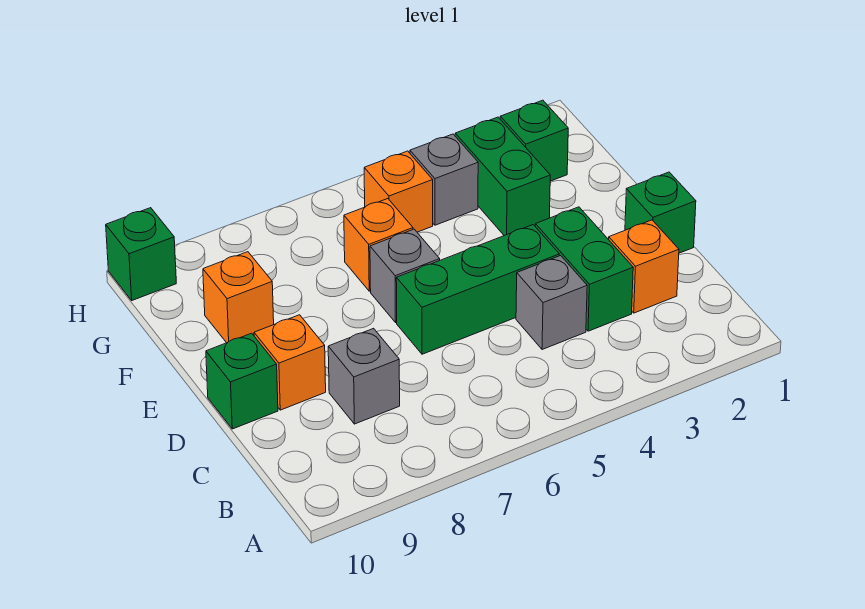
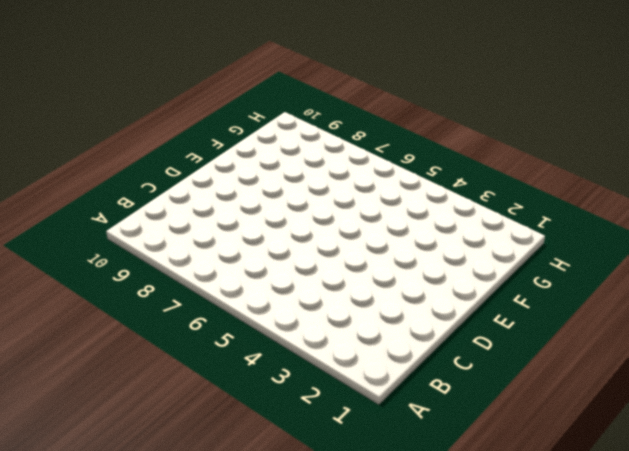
none -> orange 1x1 brick [609,220,679,313]
none -> green 1x2 brick [535,207,633,331]
none -> grey 1x1 brick [516,256,587,350]

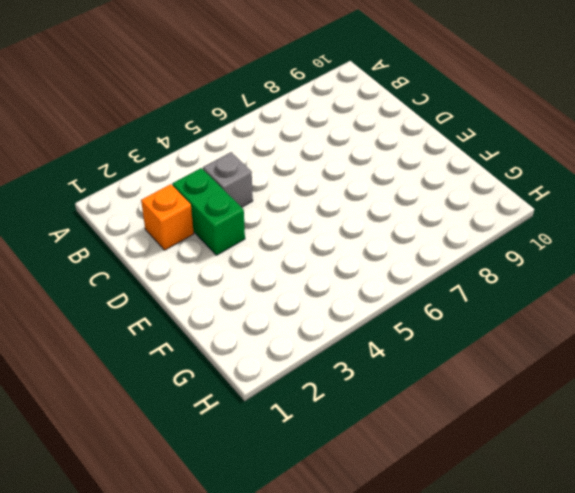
none -> grey 1x1 brick [328,328,400,424]
none -> green 1x1 brick [625,172,696,253]
none -> green 1x3 brick [396,225,559,354]

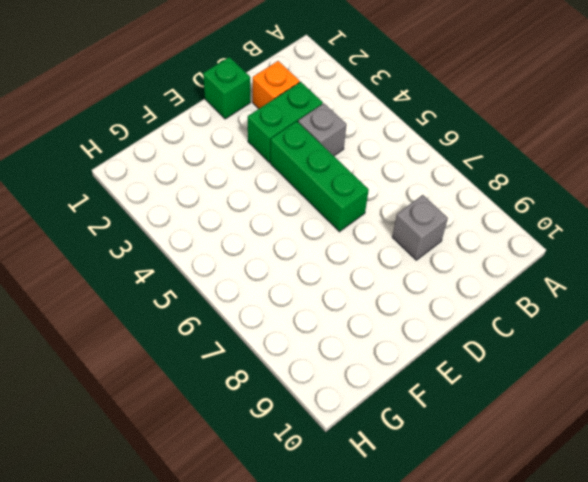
none -> orange 1x1 brick [254,315,326,410]
none -> green 1x1 brick [206,333,278,429]
none -> grey 1x1 brick [370,229,440,322]

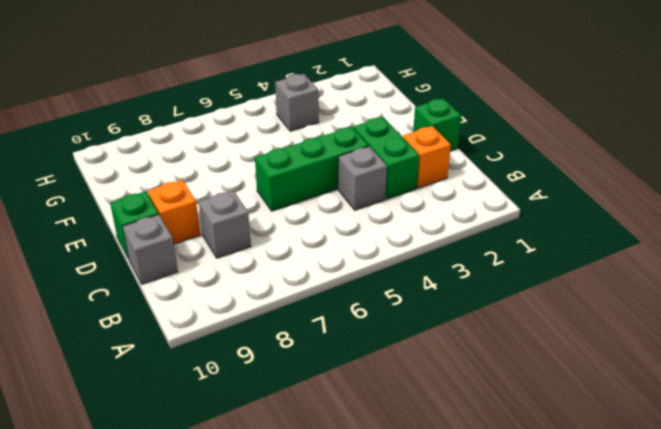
grey 1x1 brick [123,215,178,284] -> grey 1x1 brick moved to [370,229,440,322]
none -> green 1x2 brick [455,117,550,236]
none -> orange 1x1 brick [344,199,413,291]
none -> orange 1x1 brick [203,252,274,343]

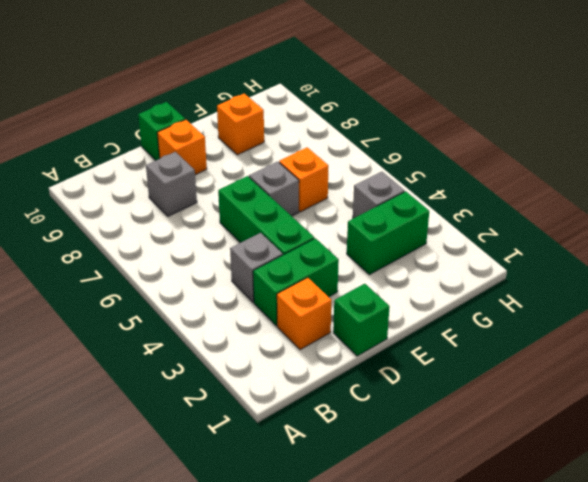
none -> green 1x1 brick [500,100,568,181]
none -> orange 1x1 brick [364,151,433,232]
none -> green 1x1 brick [106,208,176,300]

